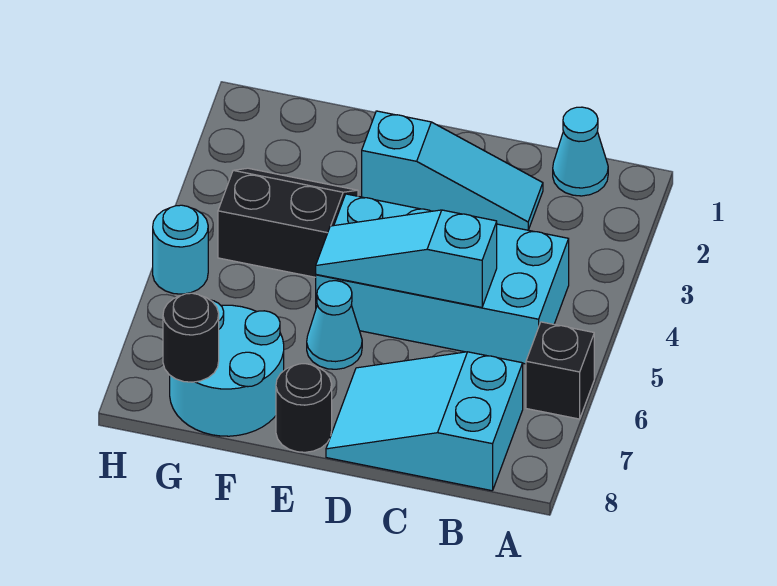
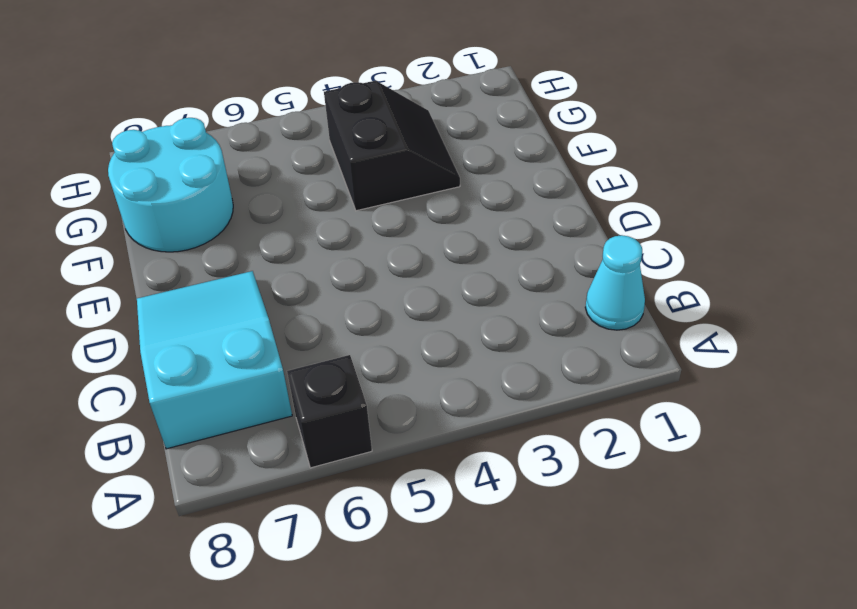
none -> cyan 2x4 brick [316,194,569,364]
none -> cyan 1x3 slope [362,111,543,230]
none -> cyan 1x1 cone [307,281,362,369]

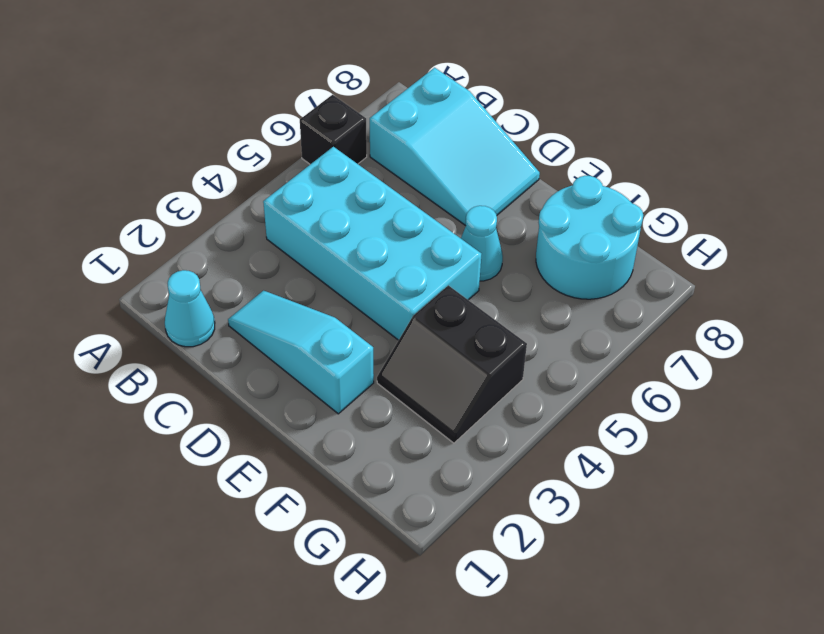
none -> black 1x1 round brick [276,364,332,452]
none -> cyan 1x1 round brick [153,205,208,294]
none -> cyan 1x3 slope [316,210,497,307]

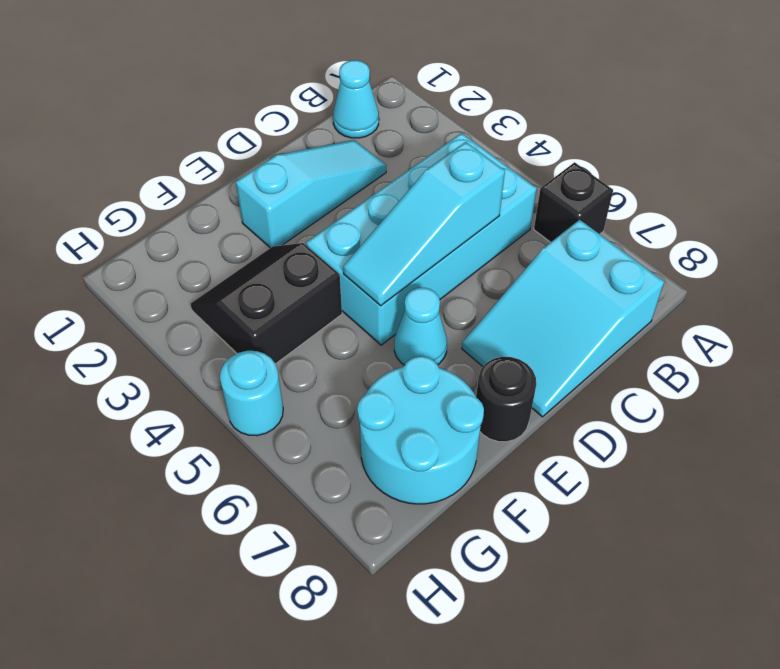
none -> black 1x1 round brick [163,293,219,382]

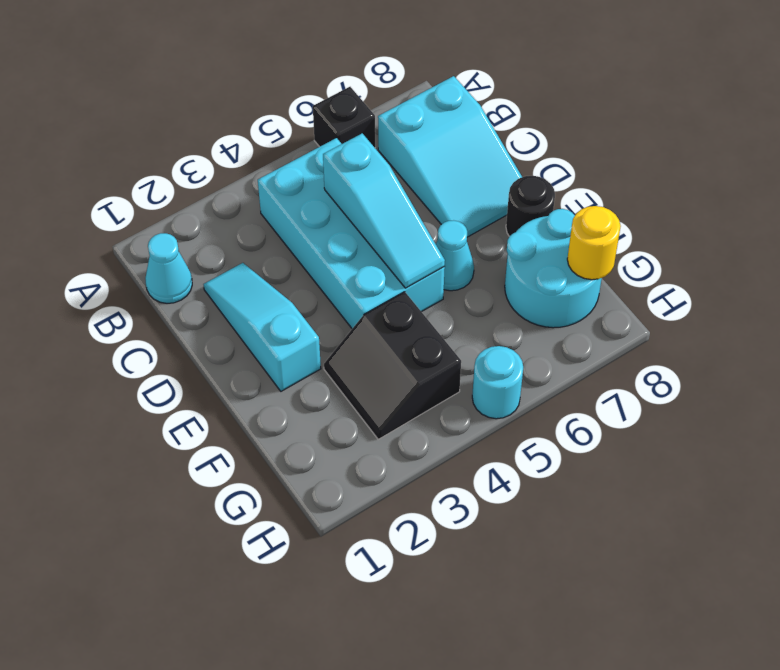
yellow 1x1 round brick [567,206,621,280] -> black 1x1 round brick [163,293,219,382]

